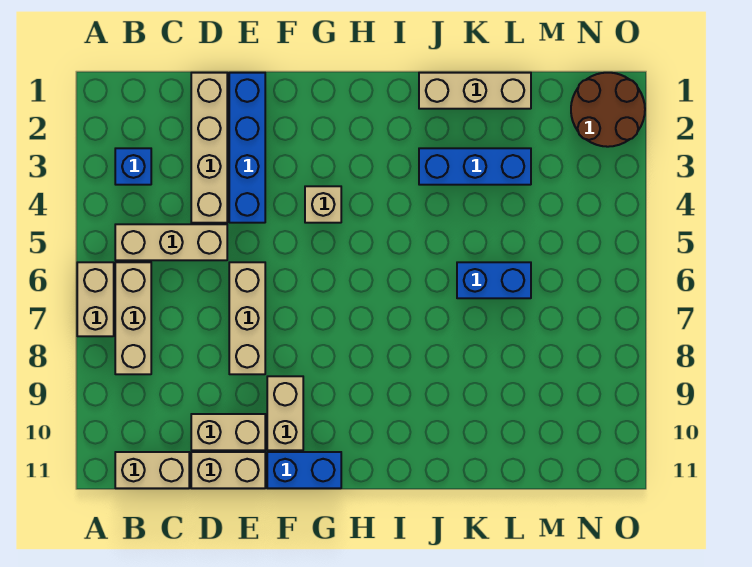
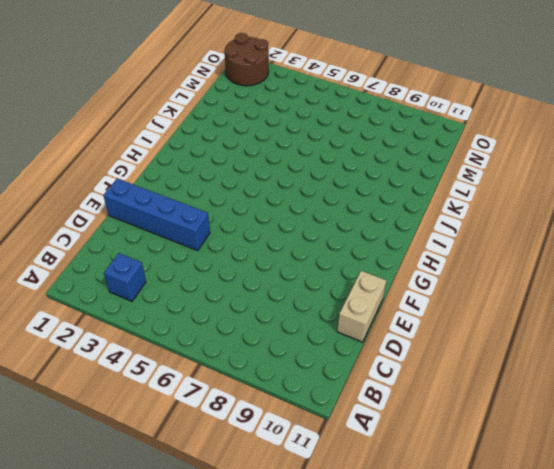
none -> tan 1x2 brick [77,262,114,336]
none -> tan 1x3 brick [115,224,227,260]
none -> tan 1x3 brick [115,262,151,374]

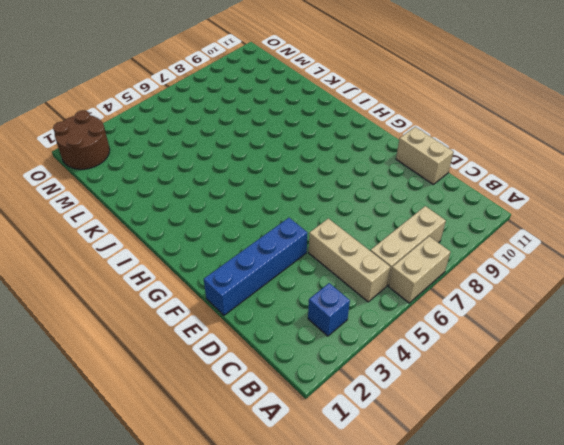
none -> tan 1x2 brick [115,452,189,488]
none -> tan 1x4 brick [191,73,227,223]
none -> tan 1x2 brick [191,414,265,450]

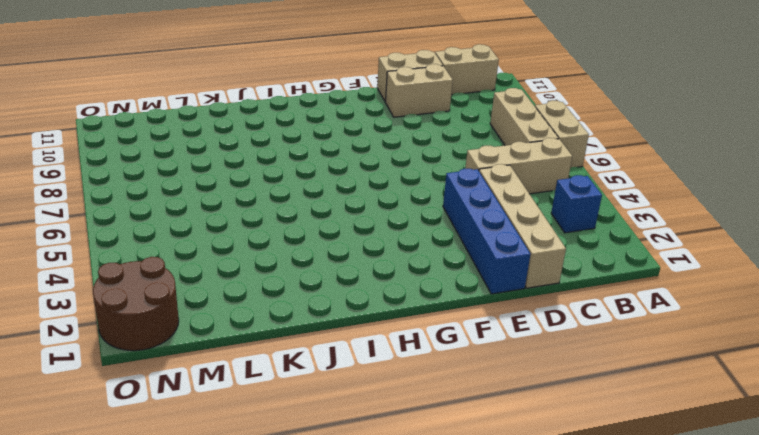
none -> tan 1x3 brick [229,262,265,374]
none -> tan 1x2 brick [267,376,303,450]
none -> blue 1x2 brick [267,452,341,488]

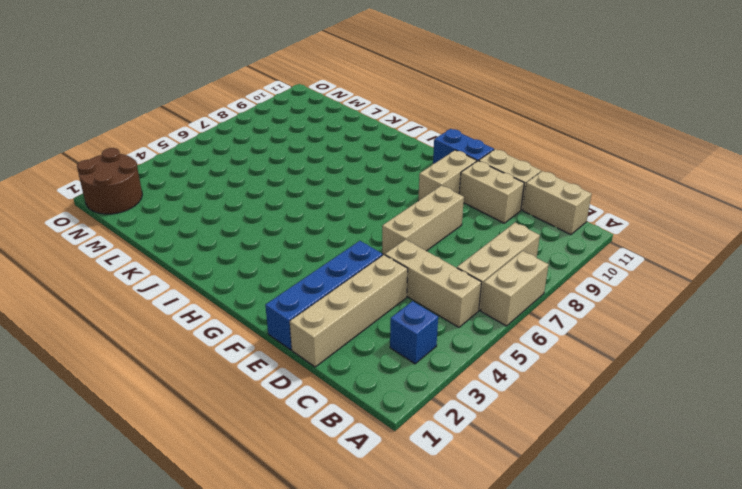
none -> tan 1x1 brick [305,186,341,223]
none -> tan 1x3 brick [419,73,531,109]
none -> blue 1x3 brick [419,148,531,185]

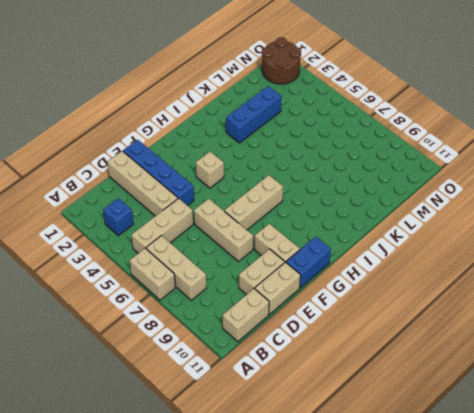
tan 1x3 brick [224,175,283,230] -> tan 1x3 brick moved to [419,73,531,109]
none -> blue 1x2 brick [457,262,531,298]

